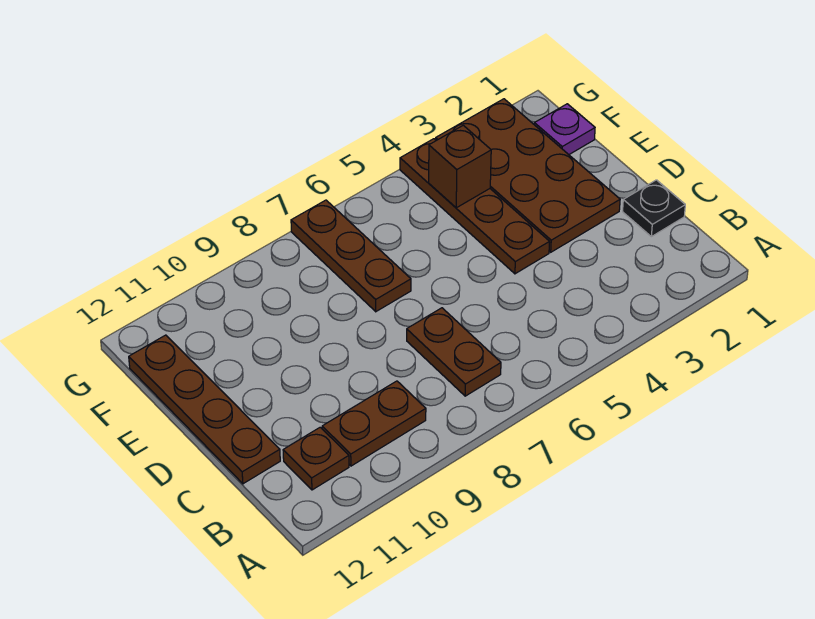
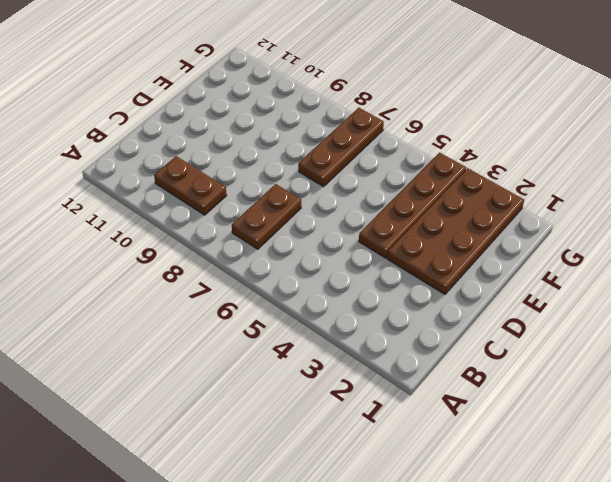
none -> brown 1x1 plate [283,427,349,490]
none -> black 1x1 plate [623,180,685,237]

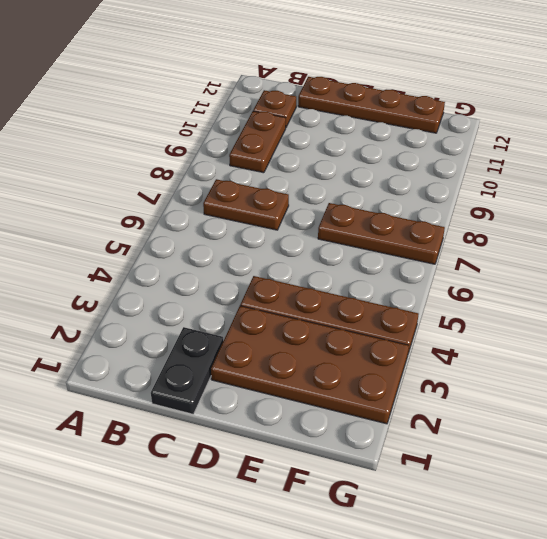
black 1x2 plate [151,327,223,414] -> black 1x1 plate [623,180,685,237]
none -> purple 1x1 plate [534,104,595,154]
none -> brown 1x1 brick [429,125,491,208]

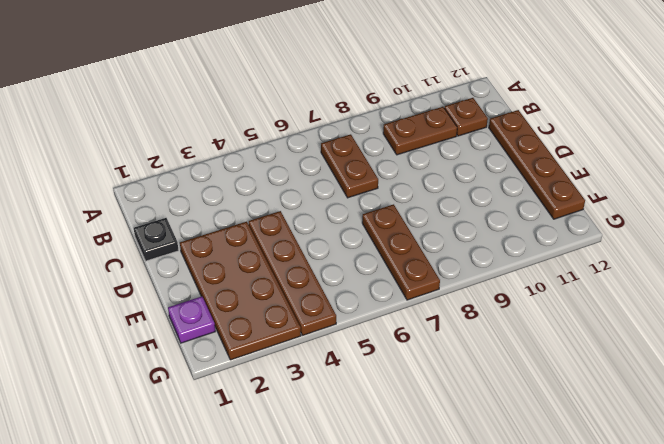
none -> brown 1x1 brick [429,125,491,208]

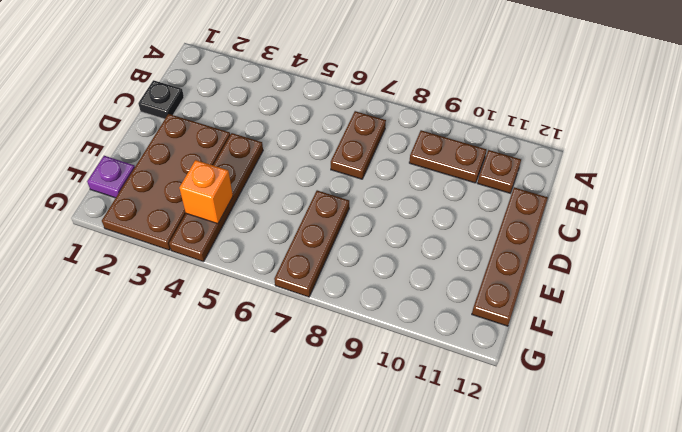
orange 1x1 brick [180,160,233,224] -> brown 1x1 brick [429,125,491,208]

